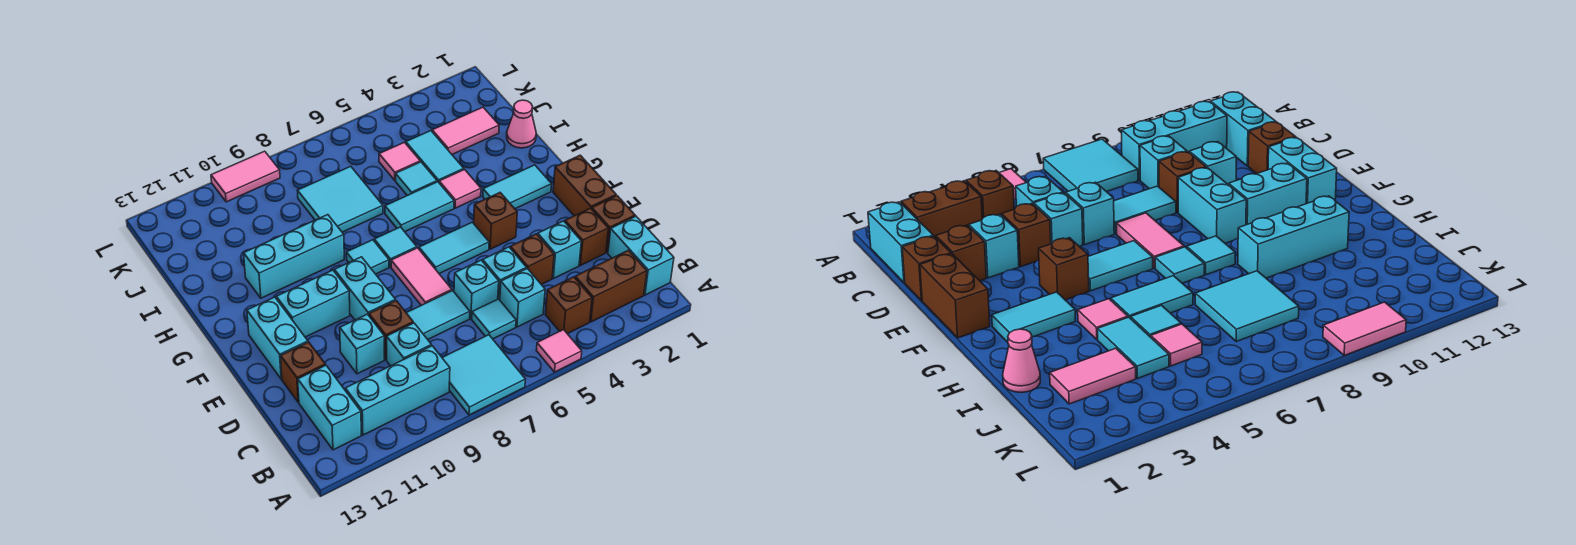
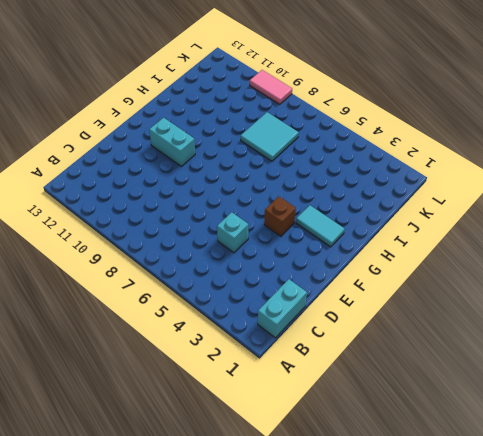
none -> pink 1x1 tile [536,330,582,372]
none -> cyan 2x2 tile [442,335,525,415]
none -> brown 1x2 brick [575,250,647,322]
none -> brown 1x1 brick [545,277,592,334]

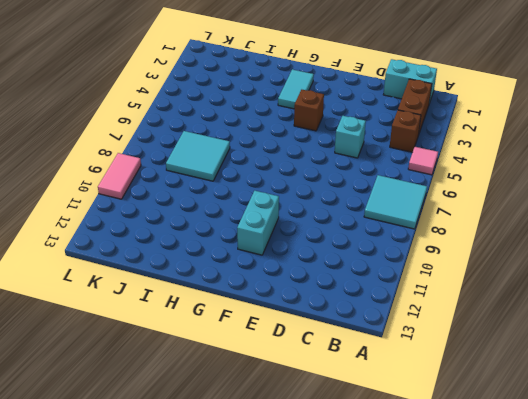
none -> cyan 1x3 brick [345,346,450,435]
none -> cyan 1x2 brick [298,365,361,450]
none -> cyan 1x1 brick [500,268,545,327]
none -> cyan 1x1 tile [472,299,516,339]

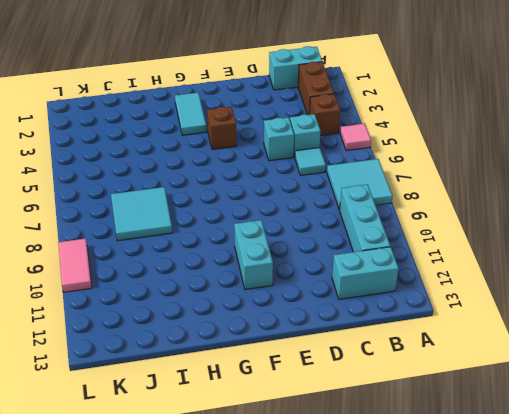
none -> cyan 1x1 brick [387,323,431,366]
none -> brown 1x1 brick [592,196,635,253]
none -> brown 1x1 brick [565,208,608,265]
none -> cyan 1x1 brick [538,221,581,279]

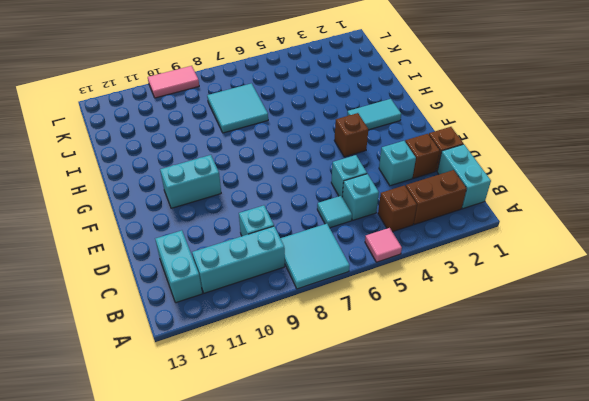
none -> brown 1x1 brick [510,234,554,285]
none -> cyan 1x1 brick [454,260,499,318]
none -> cyan 1x2 tile [407,291,470,339]
none -> brown 1x1 brick [369,301,413,360]

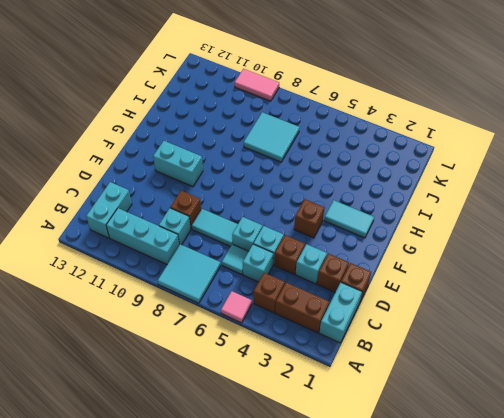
none -> cyan 1x1 brick [340,314,384,374]
none -> brown 1x1 brick [281,342,325,402]
none -> brown 1x2 brick [553,155,616,216]
none -> pink 1x2 tile [391,248,452,305]

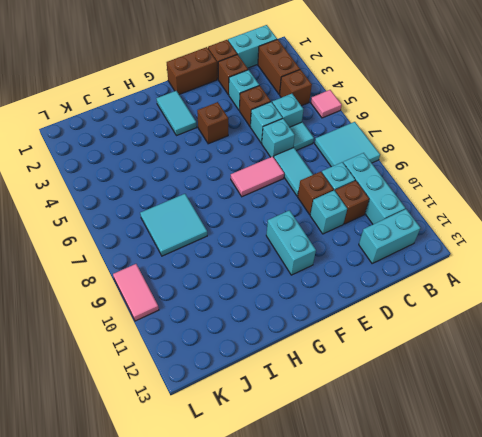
brown 1x1 brick [335,181,369,224] -> brown 1x1 brick moved to [281,342,325,402]
none -> cyan 1x2 brick [334,257,396,320]
none -> cyan 1x2 brick [247,297,308,379]
none -> cyan 1x2 tile [419,222,489,274]
none -> cyan 1x1 tile [374,227,417,267]

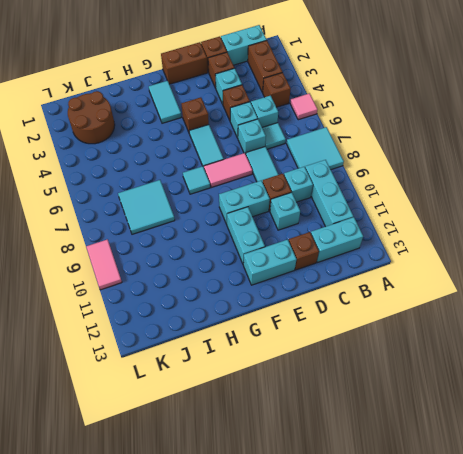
brown 2x2 round brick [68,91,115,144] -> pink 1x2 tile [432,107,499,154]
none -> cyan 1x1 tile [346,240,389,274]
none -> pink 1x1 tile [439,170,481,208]
none -> cyan 1x2 tile [385,182,454,232]
none -> cyan 1x3 brick [244,215,344,298]

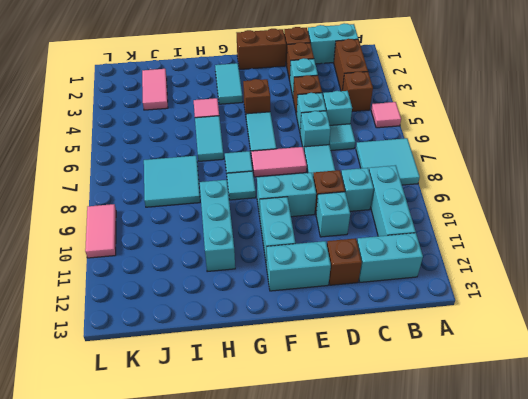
none -> pink 1x1 cone [507,100,536,148]
none -> cyan 1x2 tile [406,131,464,182]
none -> cyan 1x1 tile [396,162,437,195]
none -> pink 1x1 tile [379,142,420,180]

